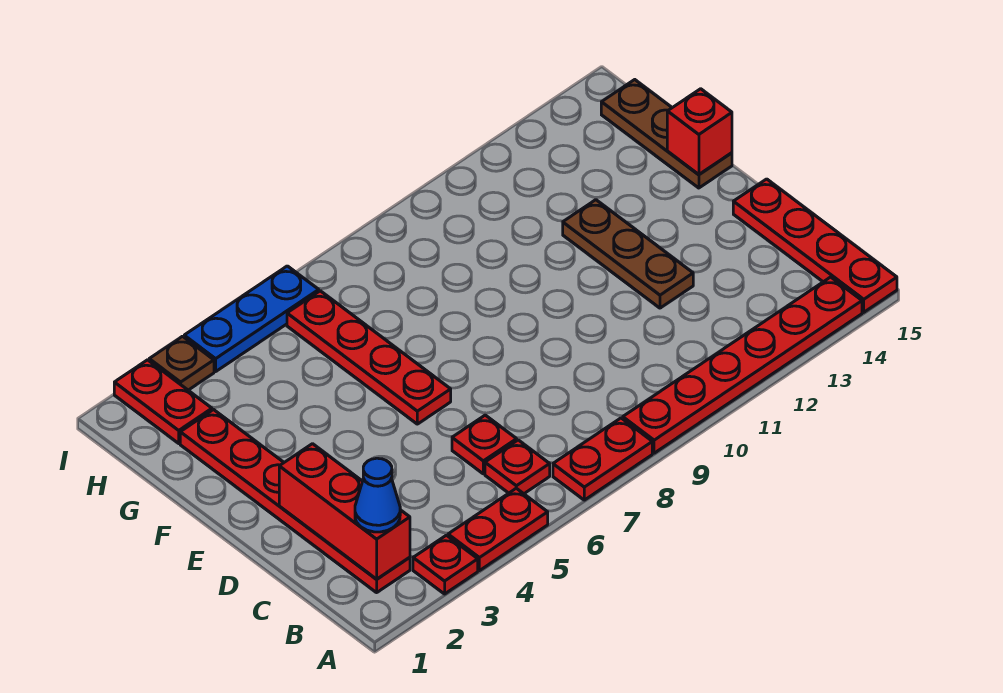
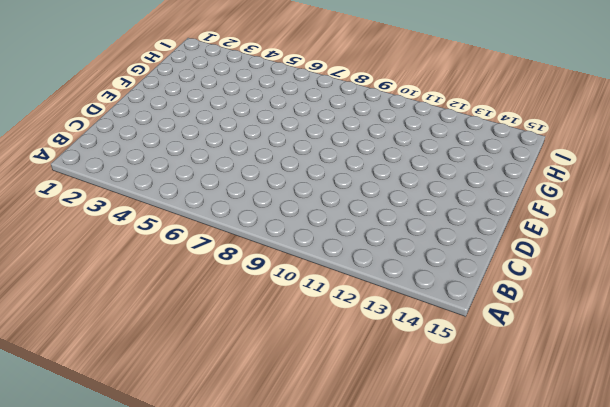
none -> red 1x1 plate [413,535,478,594]
none -> red 1x2 plate [448,488,548,571]
none -> red 1x2 plate [553,418,652,500]

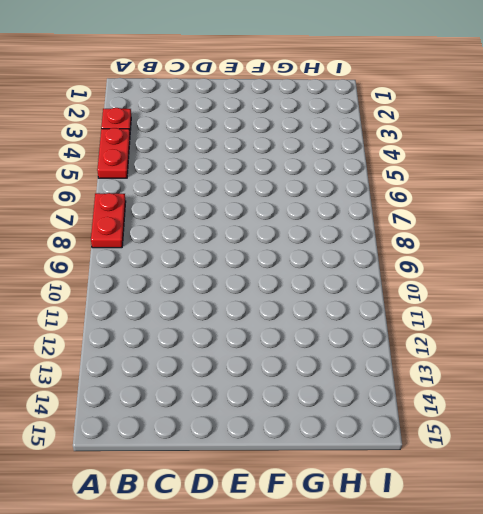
none -> red 1x6 plate [623,277,862,453]
none -> red 1x4 plate [733,179,897,312]
none -> red 1x6 plate [180,410,410,593]

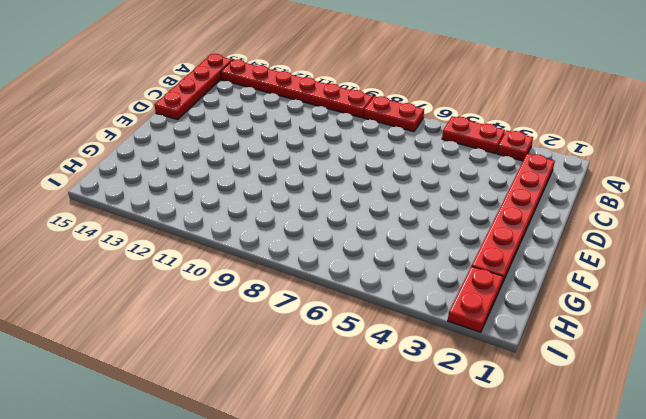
none -> red 1x1 plate [485,440,550,494]
none -> red 1x1 plate [452,415,517,474]
none -> brown 1x3 plate [563,200,693,308]

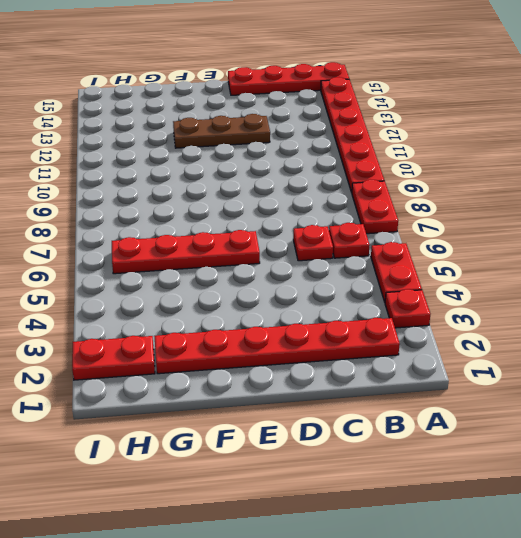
none -> brown 1x3 plate [601,80,732,188]
none -> brown 1x1 plate [149,336,214,390]
none -> blue 1x3 plate [184,266,319,372]

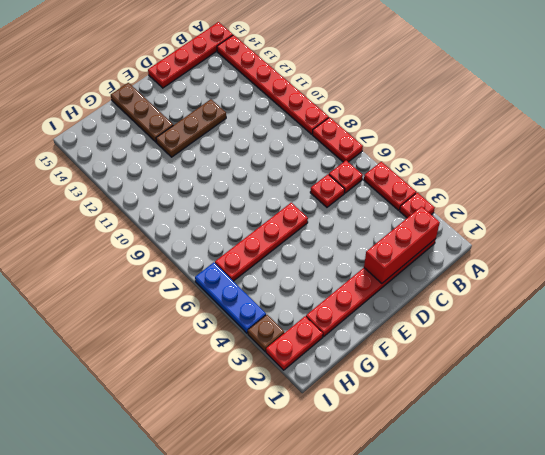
brown 1x3 plate [111,83,173,142] -> brown 1x3 plate turned to [601,80,732,188]
none -> red 1x1 brick [667,89,732,174]
none -> blue 1x1 cone [355,458,400,532]

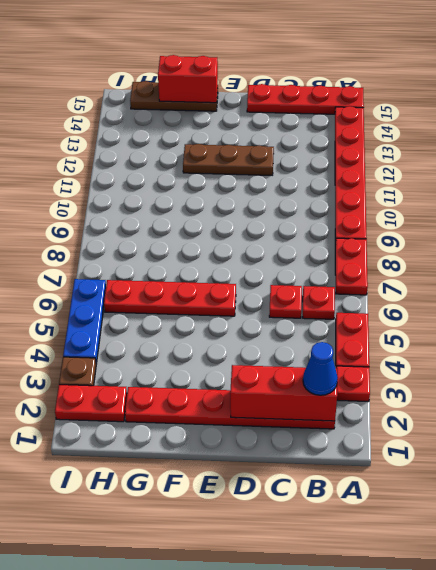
red 1x2 brick [158,55,218,103] -> red 1x1 brick [667,89,732,174]

